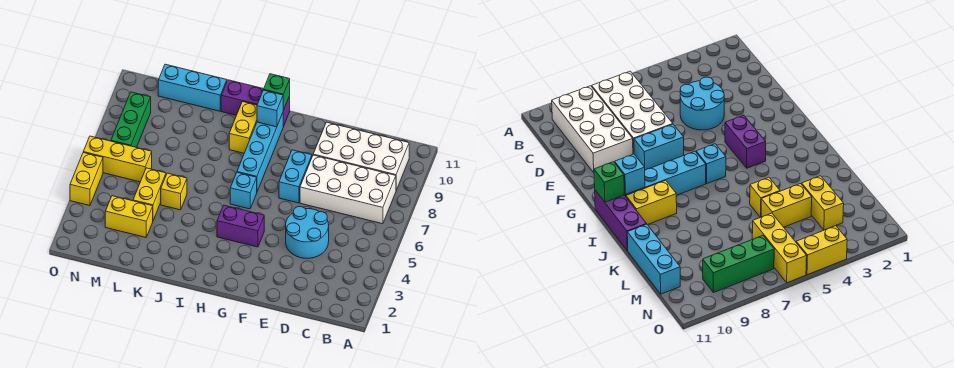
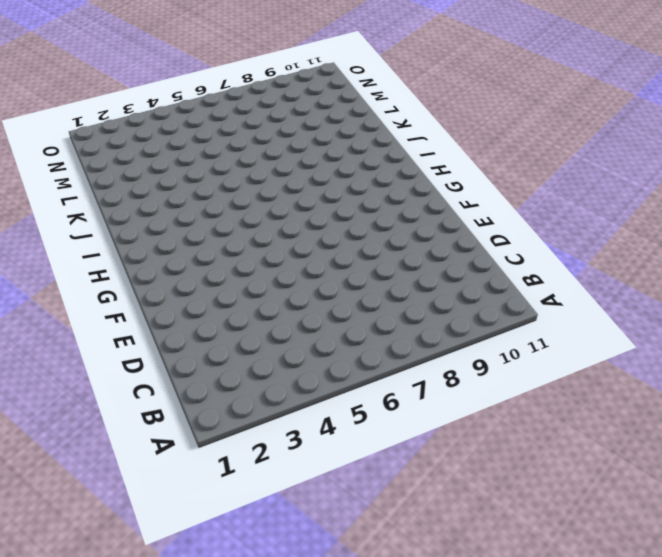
none -> white 2x4 brick [300,155,396,224]
none -> white 2x4 brick [313,122,409,190]
none -> cyan 2x2 round brick [286,207,329,258]

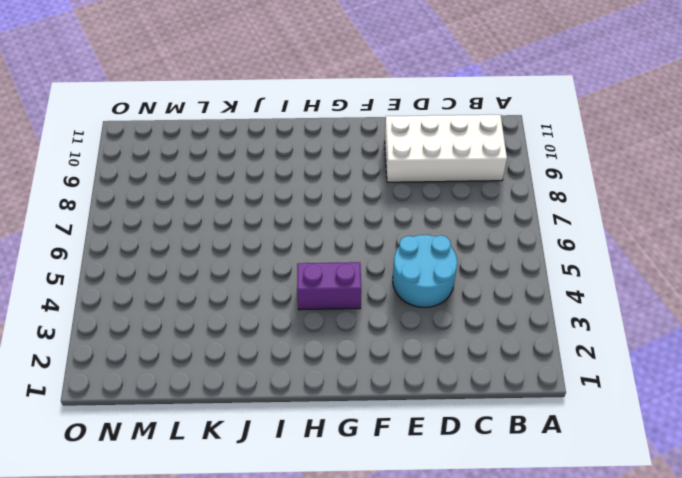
none -> white 2x4 brick [300,155,396,224]
none -> cyan 1x2 brick [279,150,312,203]
none -> cyan 1x1 brick [230,172,257,209]

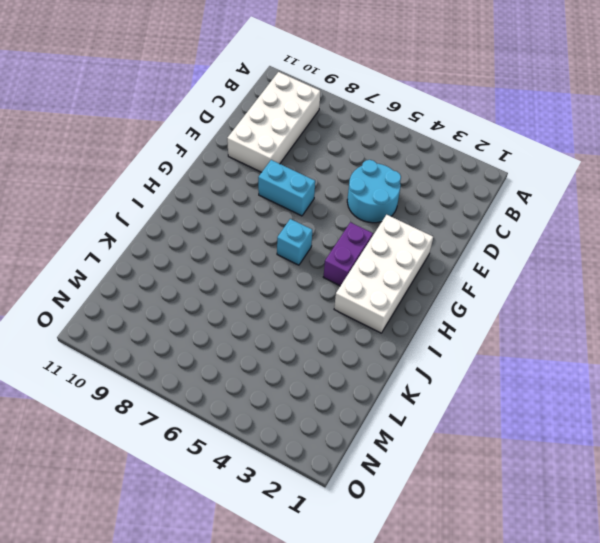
white 2x4 brick [334,215,433,333] -> white 2x4 brick moved to [300,155,396,224]
none -> cyan 1x4 brick [237,113,283,191]
none -> purple 1x3 brick [221,80,290,127]
none -> yellow 1x2 brick [229,101,257,153]

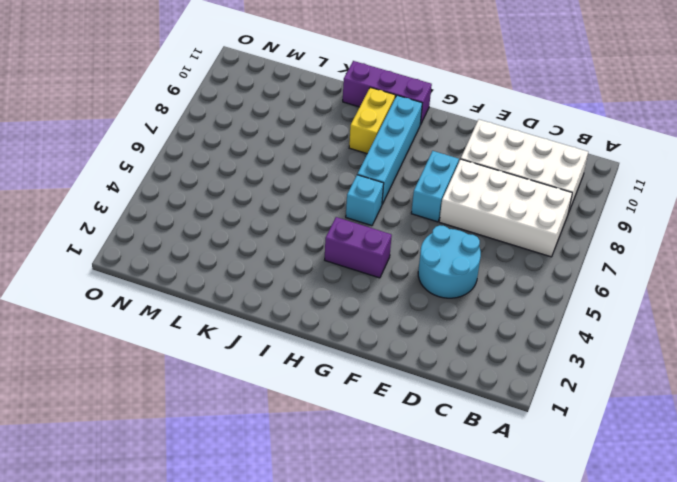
none -> yellow 1x1 brick [161,173,187,210]
none -> cyan 1x3 brick [158,64,227,111]
none -> yellow 1x2 brick [105,196,153,237]

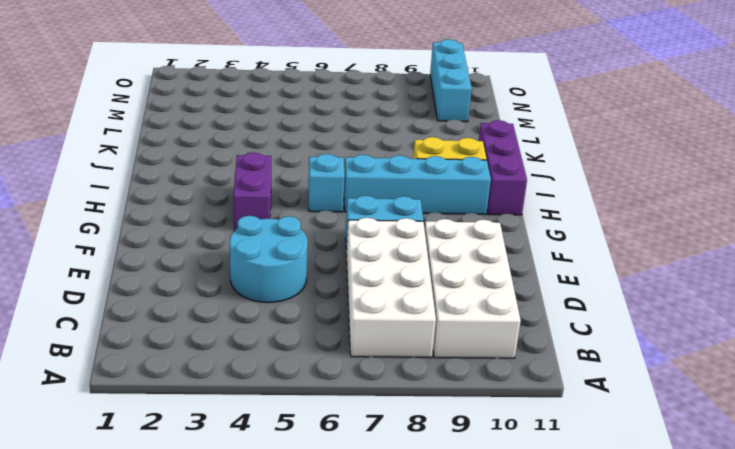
cyan 1x3 brick [430,39,472,122] -> cyan 1x3 brick moved to [158,64,227,111]
none -> yellow 1x1 brick [161,173,187,210]
none -> yellow 1x2 brick [105,196,153,237]
none -> yellow 1x2 brick [133,168,166,220]

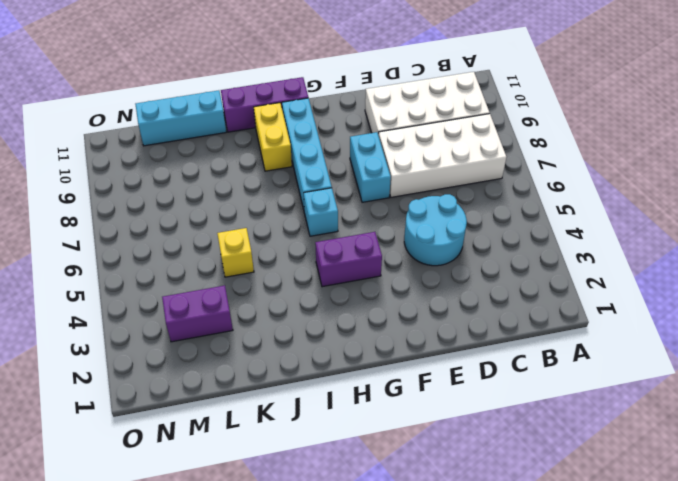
purple 1x2 brick [162,285,233,342] -> yellow 1x2 brick [105,196,153,237]
none -> yellow 1x2 brick [133,168,166,220]
none -> yellow 1x3 brick [83,136,152,182]
none -> green 1x3 brick [111,92,151,147]

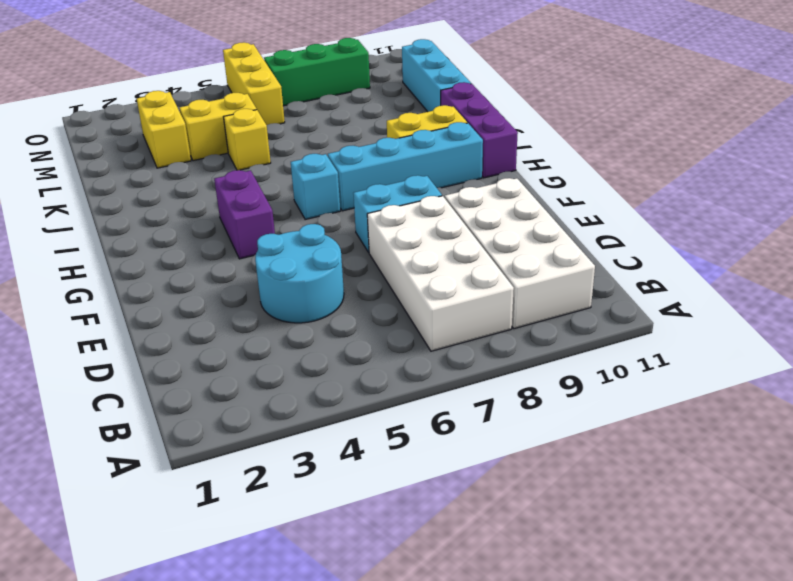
none -> yellow 1x2 brick [70,153,103,206]
none -> cyan 1x1 brick [257,90,283,127]
none -> green 1x1 brick [264,74,290,110]

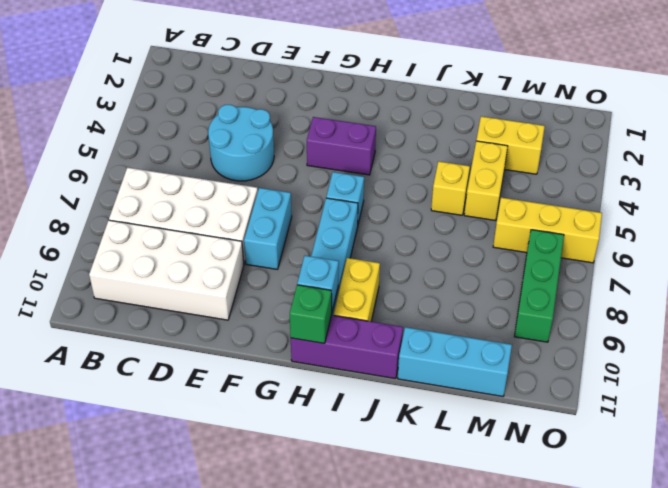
none -> yellow 1x2 brick [70,153,103,206]

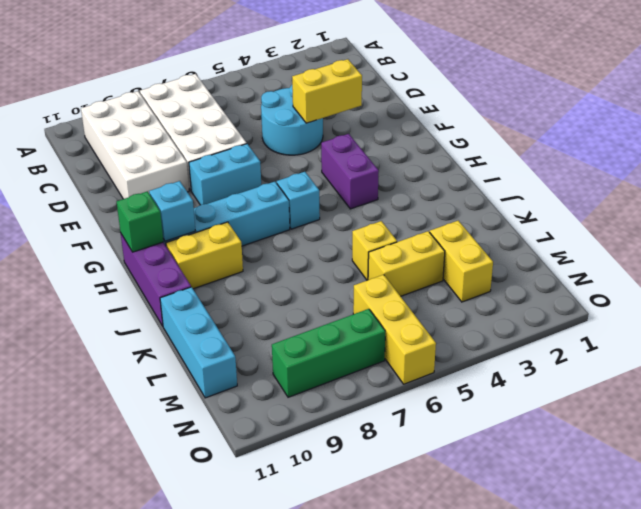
yellow 1x2 brick [292,59,362,123] -> yellow 1x2 brick moved to [70,153,103,206]

